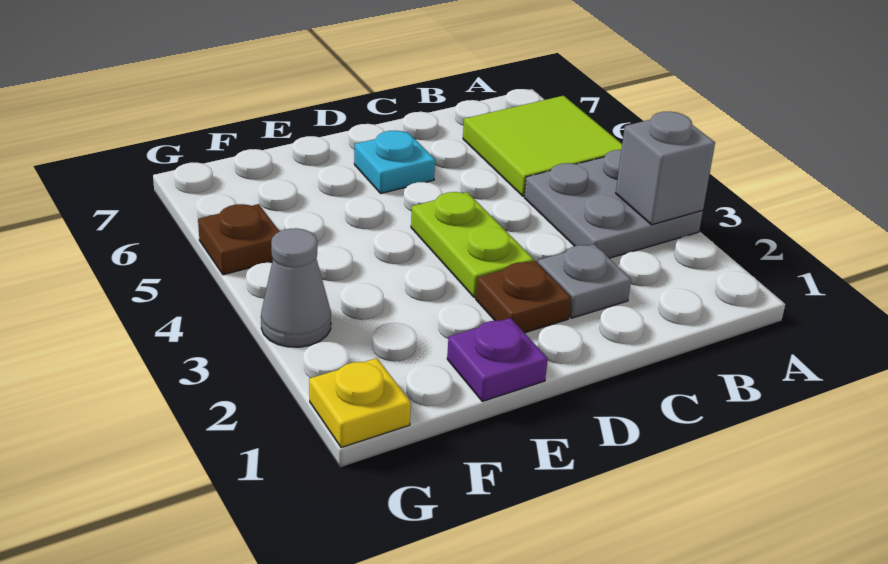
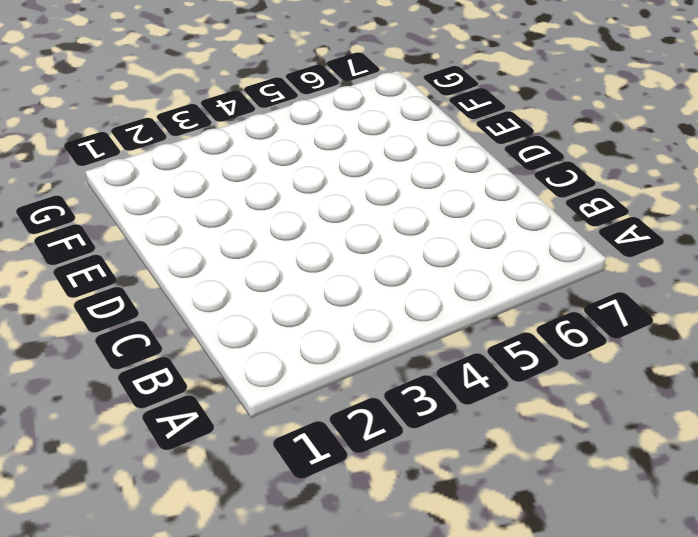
none -> grey 2x2 plate [524,150,703,258]
none -> lime 2x2 tile [463,96,622,196]

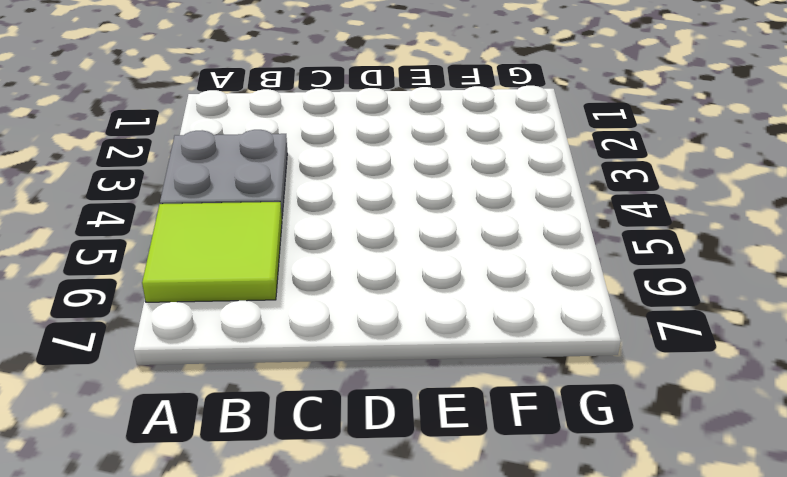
none -> grey 1x1 plate [538,244,631,318]
none -> brown 1x1 plate [476,261,571,333]

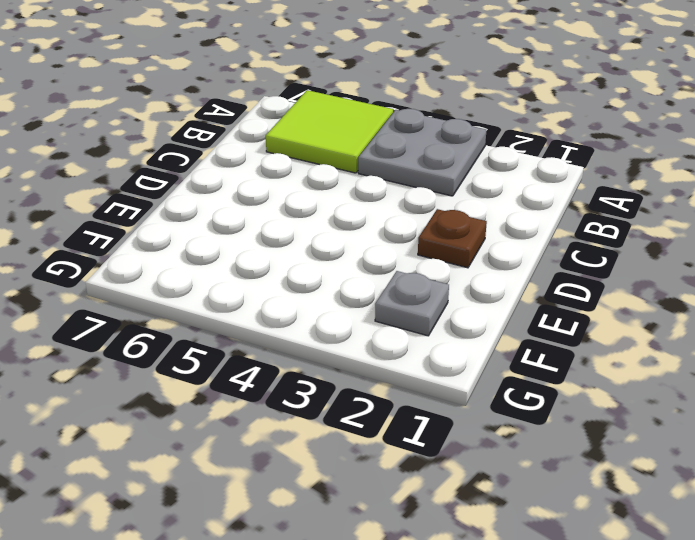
grey 1x1 plate [375,271,449,336] -> grey 1x1 plate moved to [538,244,631,318]
none -> lime 1x2 plate [411,192,534,298]
none -> cyan 1x1 plate [354,131,435,194]

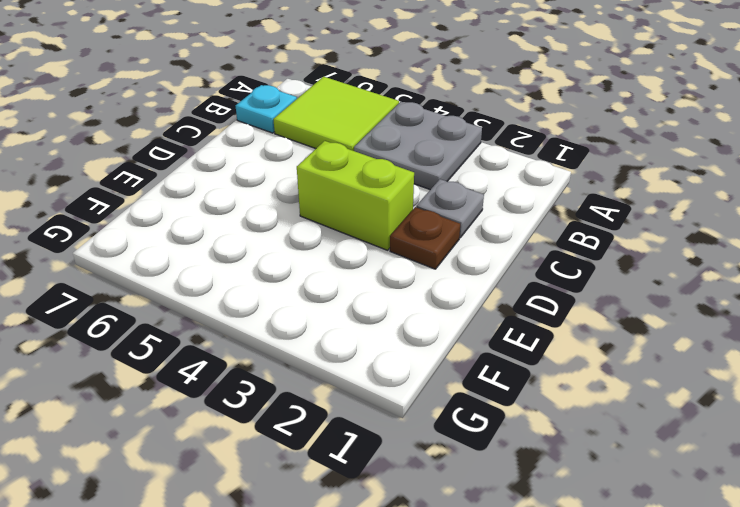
cyan 1x1 plate [236,85,297,133] -> cyan 1x1 plate moved to [354,131,435,194]
lime 1x2 brick [297,141,414,250] -> lime 1x2 plate [411,192,534,298]
none -> purple 1x1 plate [447,318,548,401]
none -> yellow 1x1 plate [309,358,411,448]

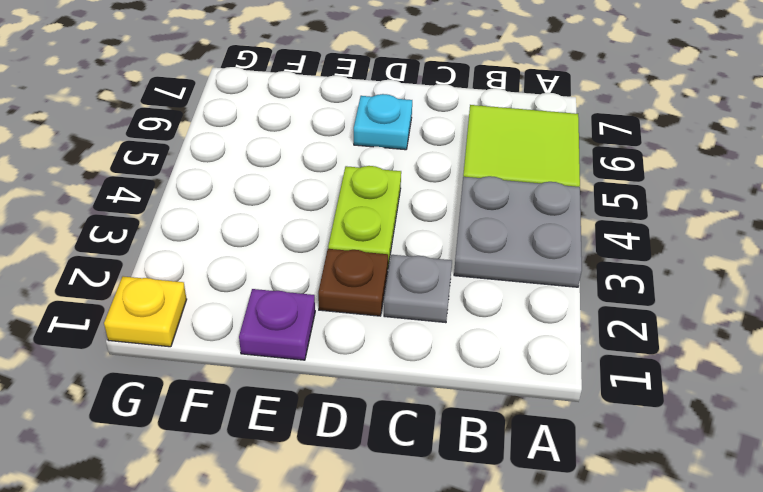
none -> grey 1x1 cone [261,228,331,347]
none -> brown 1x1 plate [198,204,280,275]

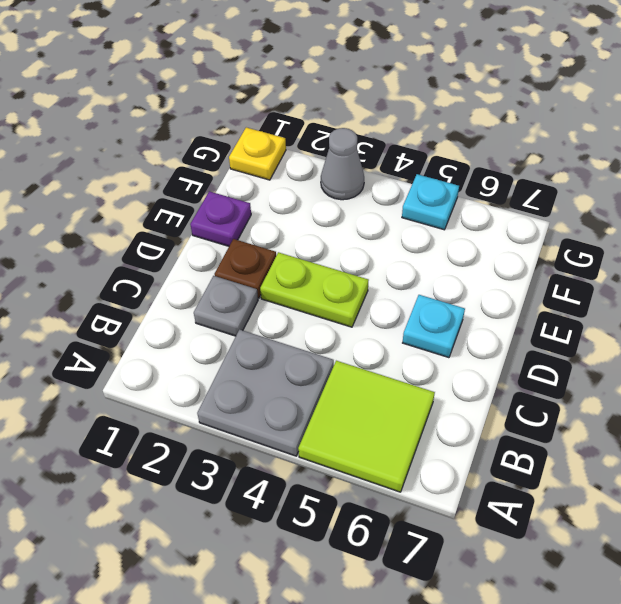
cyan 1x1 plate [402,174,459,230] -> brown 1x1 plate [198,204,280,275]
none -> grey 1x1 brick [616,111,715,225]

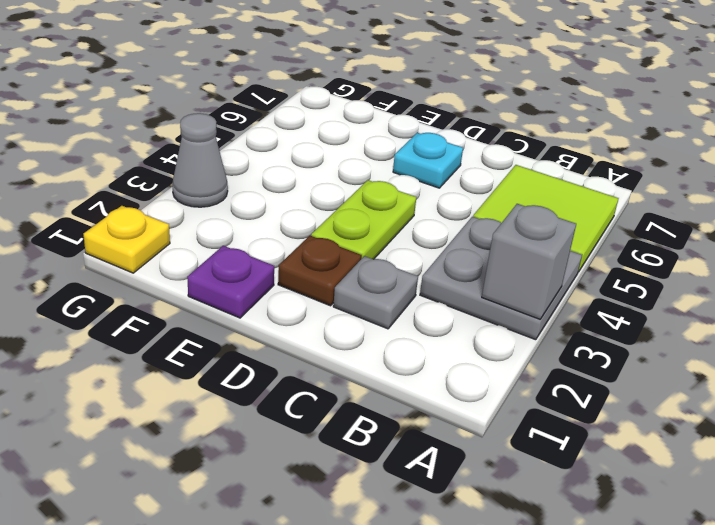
none -> brown 1x1 plate [198,204,280,275]

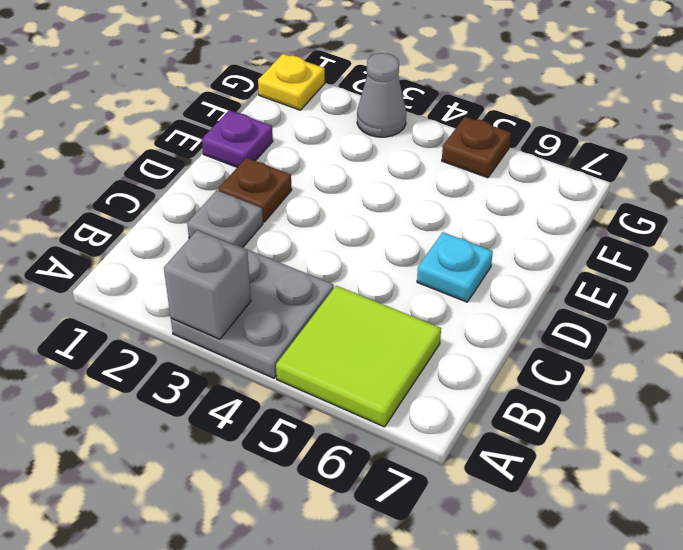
none -> lime 1x2 plate [411,192,534,298]

